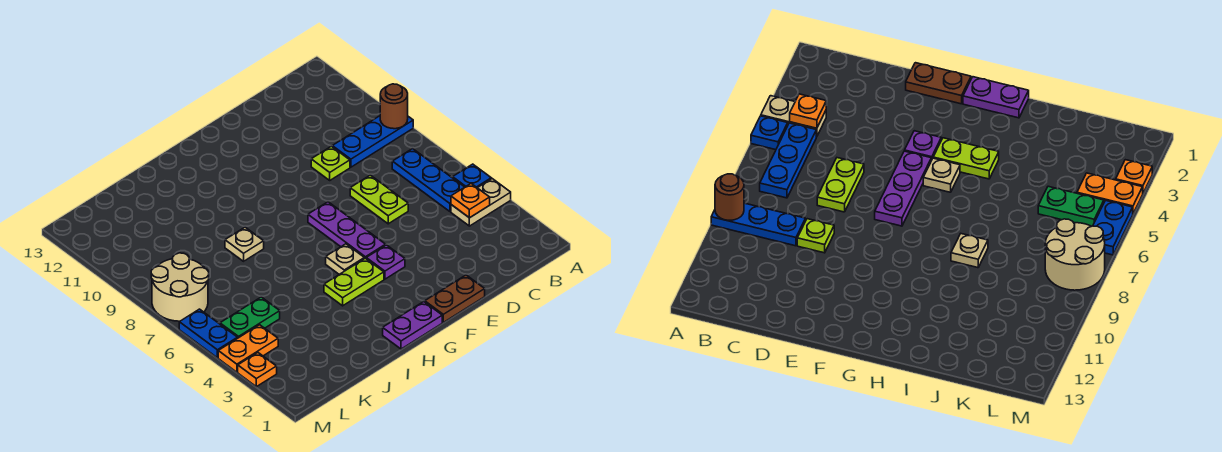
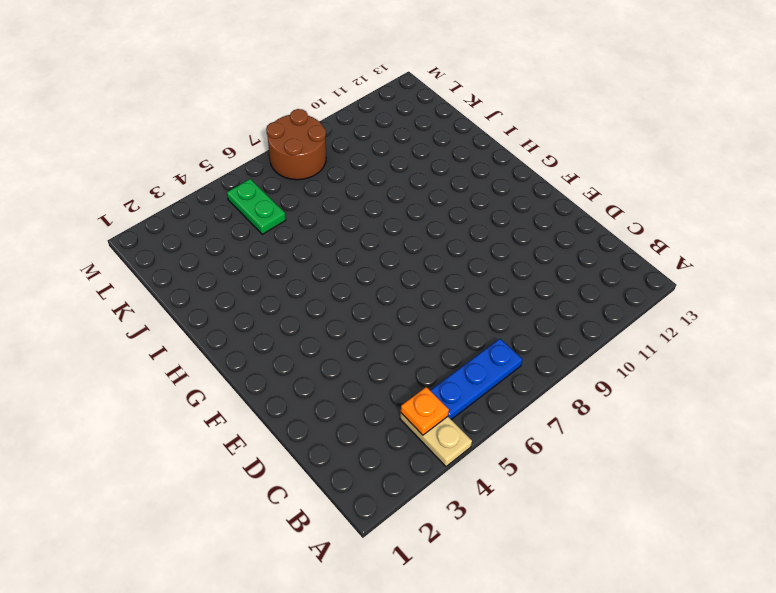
brown 2x2 round brick [266,109,326,180] -> tan 2x2 round brick [151,253,209,321]
none -> blue 1x1 plate [453,164,491,188]
none -> blue 1x3 plate [332,116,413,167]
none -> lime 1x2 plate [350,175,408,224]

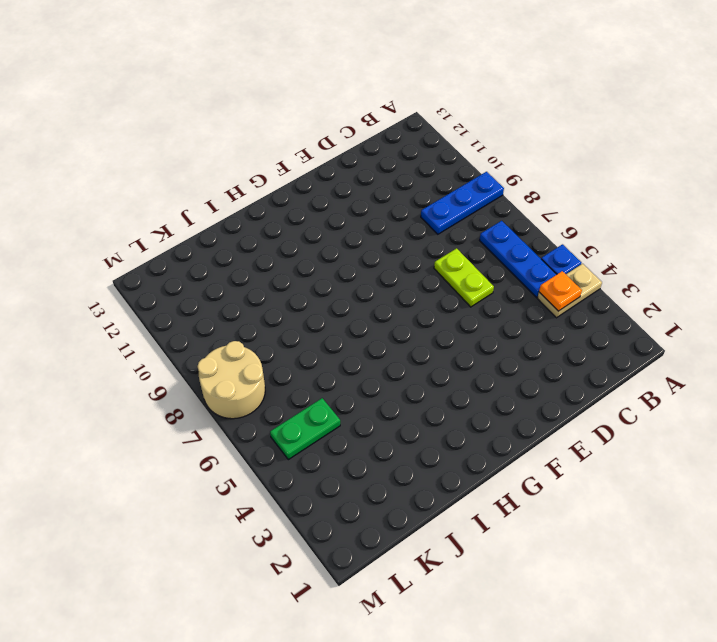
none -> lime 1x1 plate [311,146,350,180]
none -> brown 1x2 plate [425,275,485,322]
none -> purple 1x1 plate [366,245,405,279]

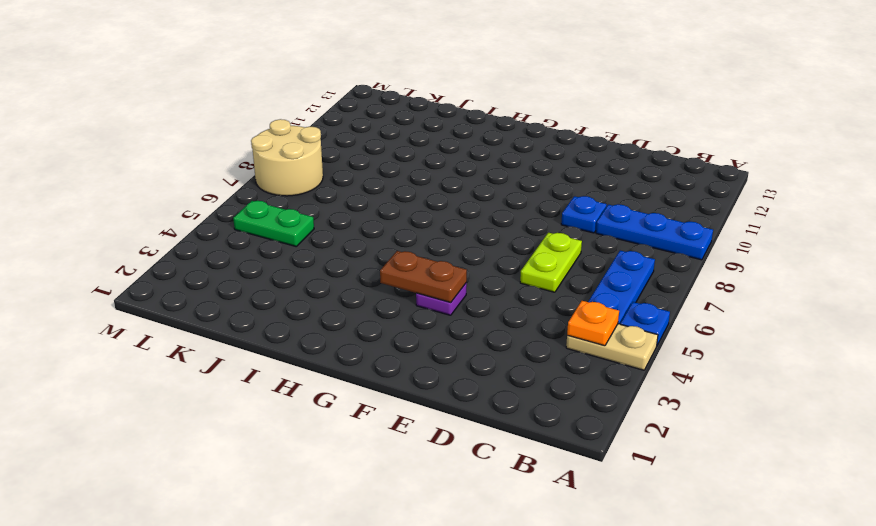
blue 1x1 plate [561,196,607,233] -> lime 1x1 plate [311,146,350,180]
brown 1x2 plate [380,251,467,303] -> brown 1x2 plate moved to [425,275,485,322]
none -> purple 1x3 plate [308,202,386,259]
none -> purple 1x2 plate [383,302,442,349]
none -> lime 1x2 plate [324,258,384,306]

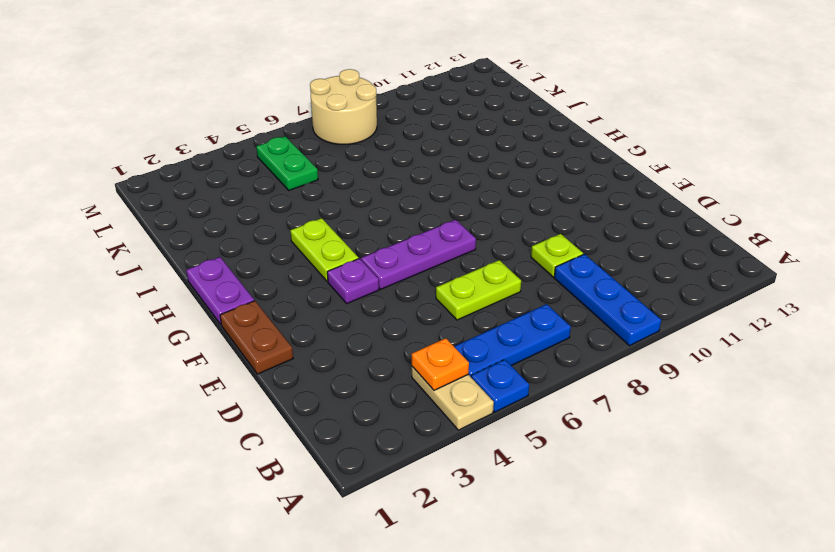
none -> tan 1x1 plate [326,244,364,274]
none -> tan 1x1 plate [225,227,264,261]
none -> orange 1x2 plate [218,325,278,372]

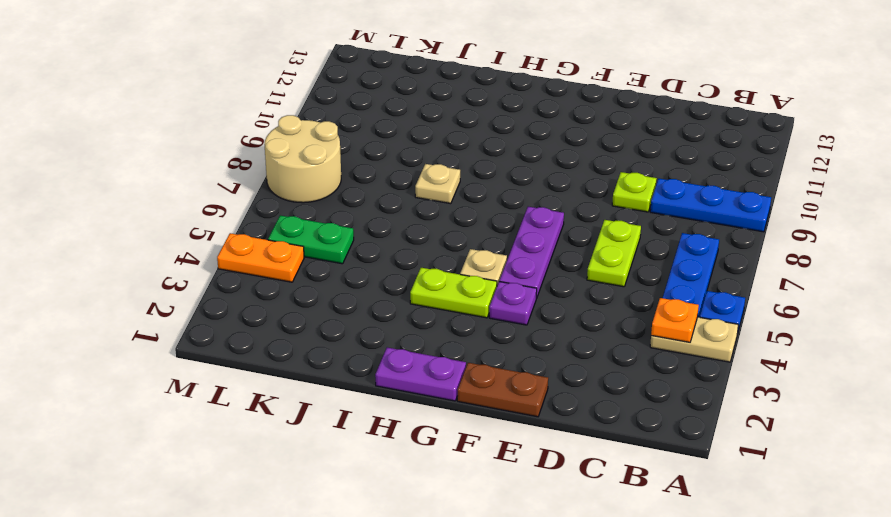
none -> orange 1x1 plate [238,353,277,387]
none -> blue 1x2 plate [179,309,238,358]
none -> brown 1x1 round brick [380,84,408,129]

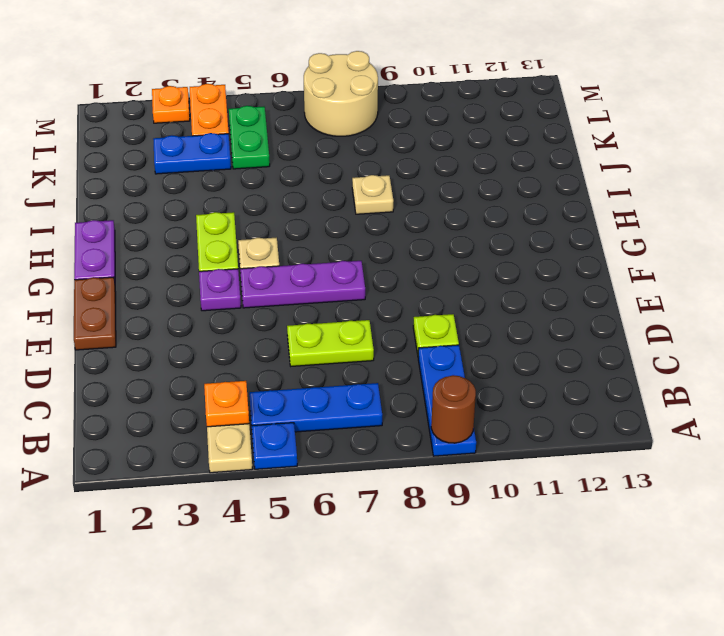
blue 1x2 plate [153,133,231,174] -> blue 1x2 plate moved to [179,309,238,358]

